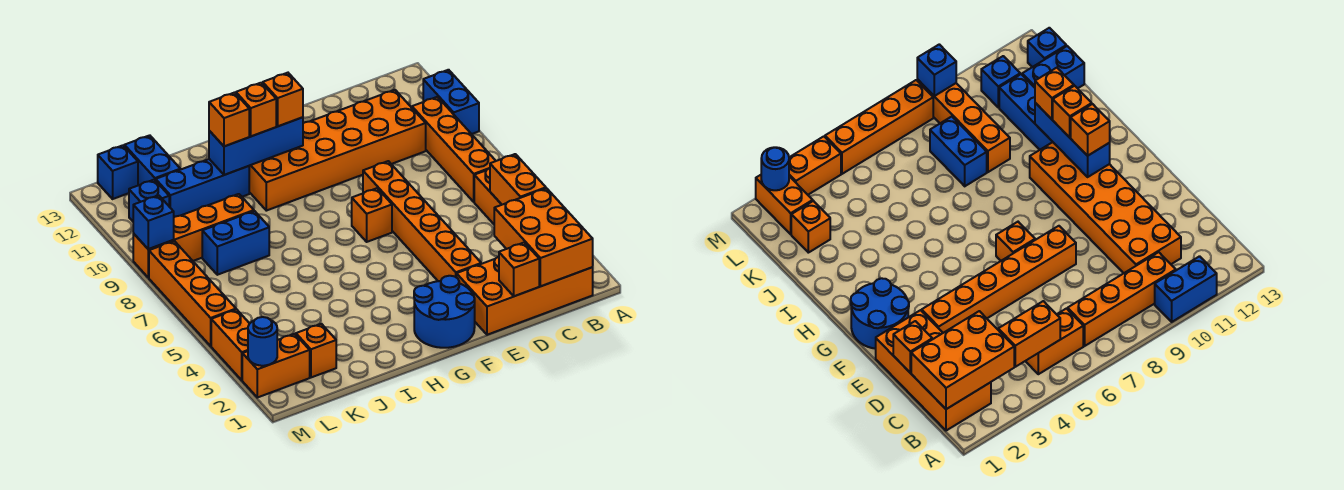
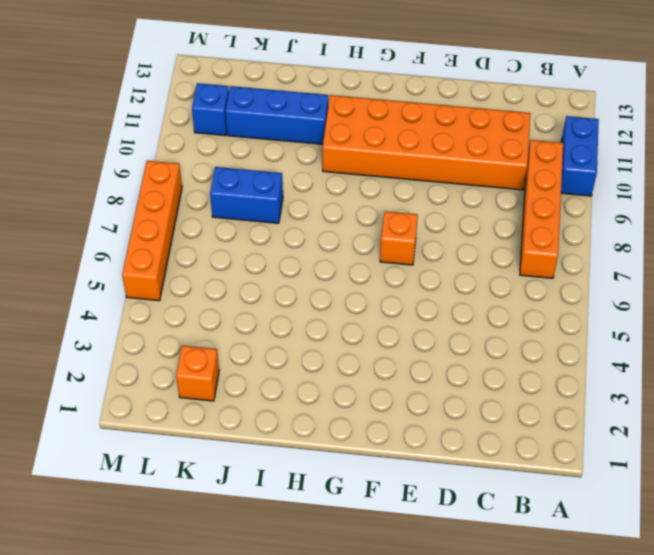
none -> orange 2x4 brick [457,257,593,335]
none -> orange 1x2 brick [474,168,502,224]
none -> orange 1x6 brick [363,161,481,281]

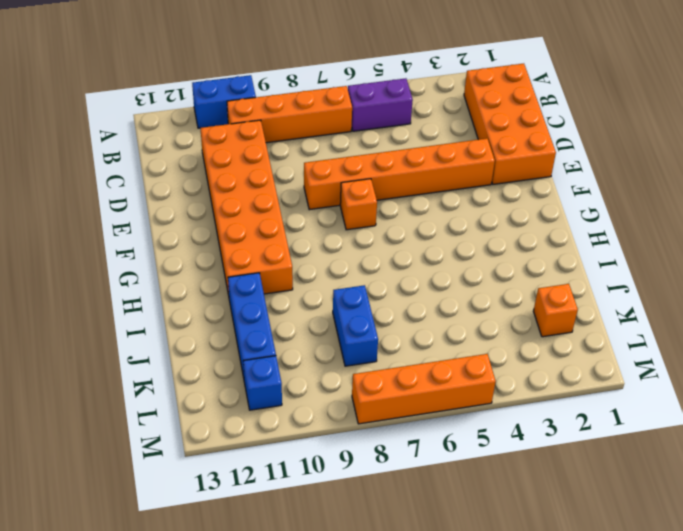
purple 1x2 brick [348,78,413,131] -> orange 1x2 brick [474,168,502,224]
none -> blue 2x2 round brick [414,276,475,348]
none -> orange 1x4 brick [133,194,254,278]
none -> blue 1x2 brick [124,135,180,185]

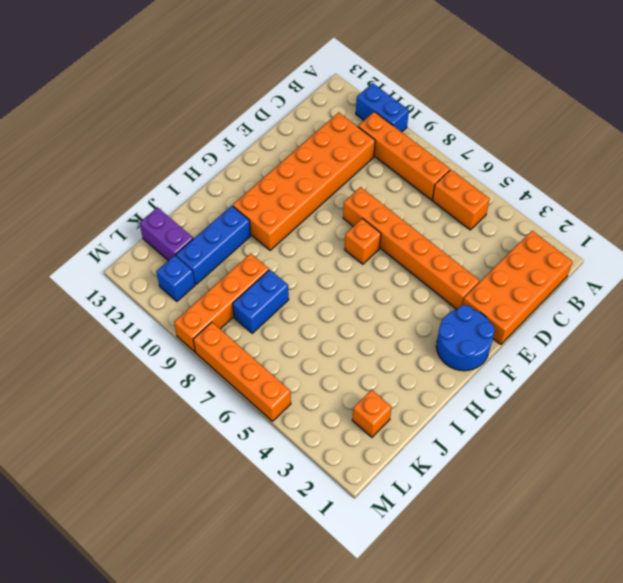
purple 1x2 brick [139,207,193,261] -> blue 1x2 brick [124,135,180,185]
none -> orange 1x2 brick [242,334,310,398]
none -> blue 1x1 brick [98,145,138,199]
none -> orange 1x2 brick [211,309,250,380]

